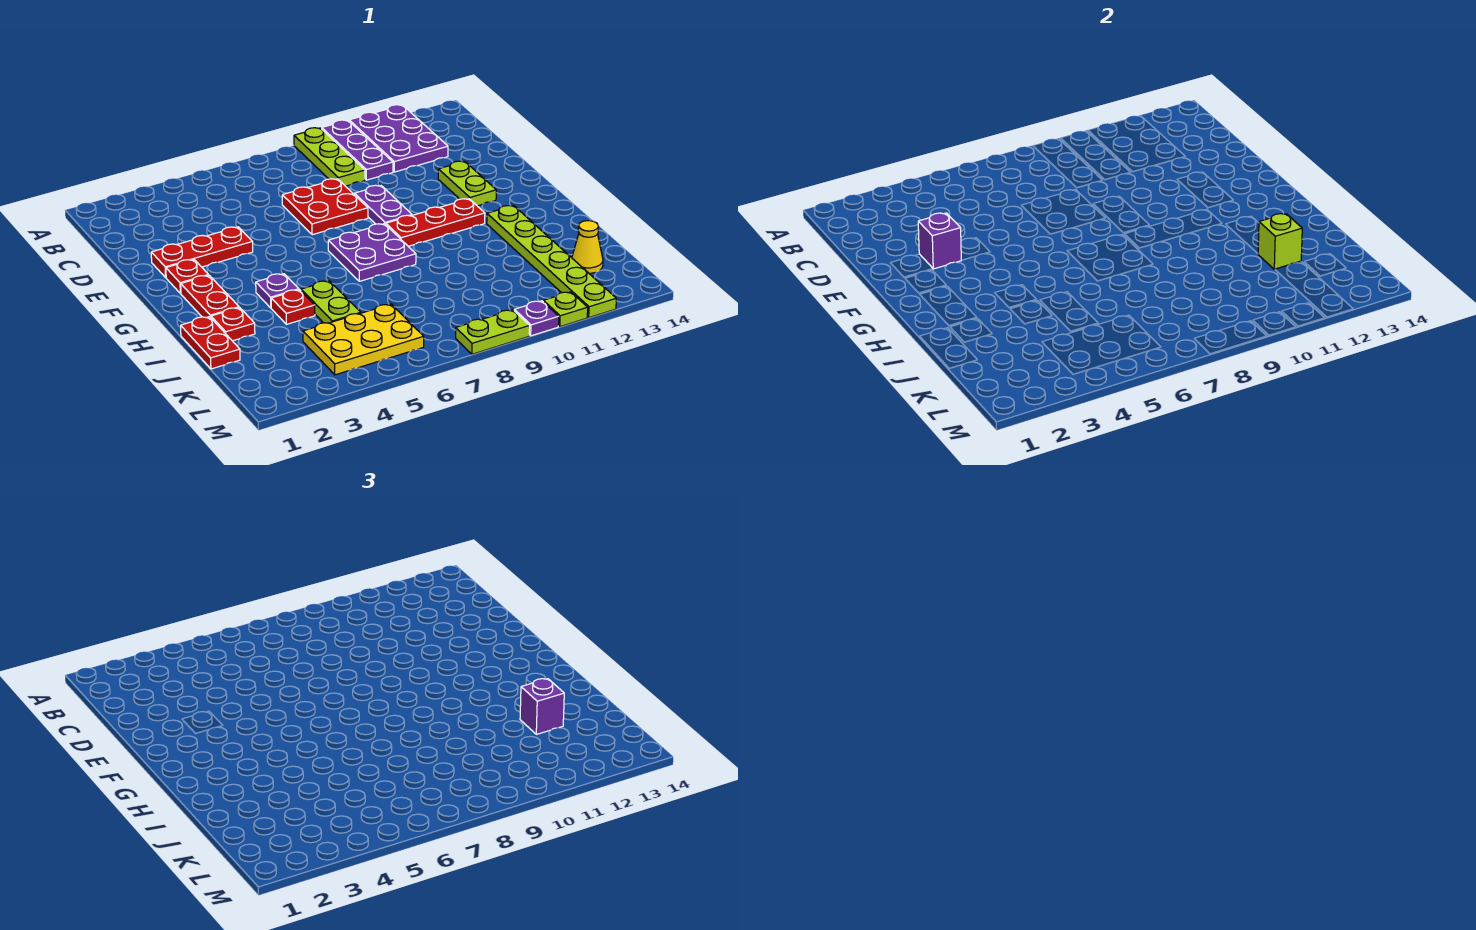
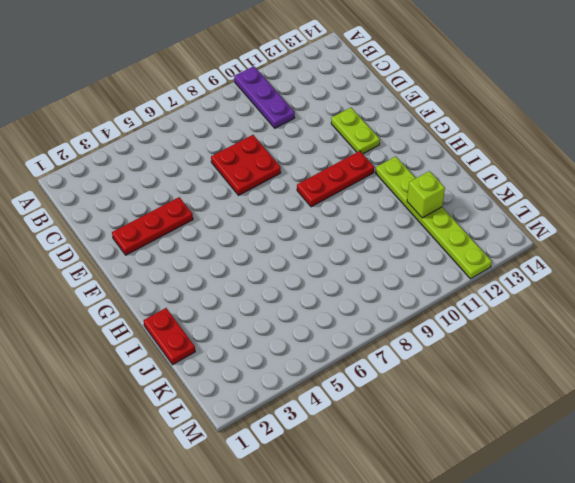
none -> lime 1x3 plate [294,128,365,186]
none -> purple 2x3 plate [349,105,448,172]
none -> purple 1x2 plate [354,185,412,225]

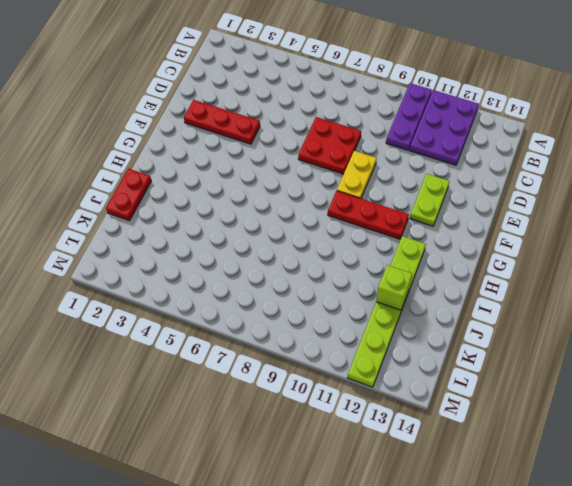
yellow 1x2 plate [337,151,377,198] -> purple 1x2 plate [354,185,412,225]
none -> lime 1x3 plate [294,128,365,186]
none -> red 1x1 plate [166,260,208,294]
none -> red 1x2 plate [181,275,239,318]

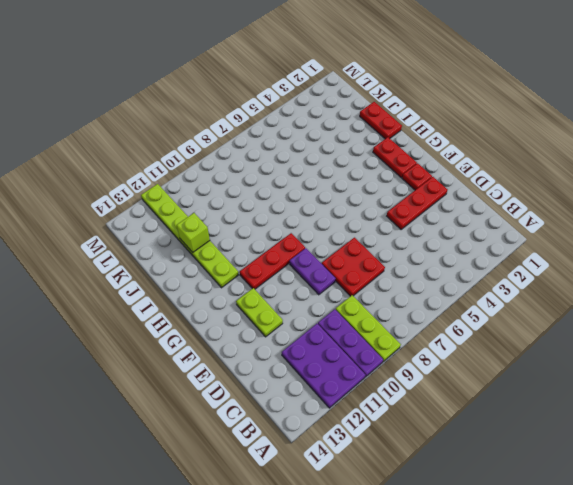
none -> purple 2x2 plate [328,224,416,281]
none -> purple 1x1 plate [256,274,299,308]
none -> red 1x1 plate [211,308,255,341]

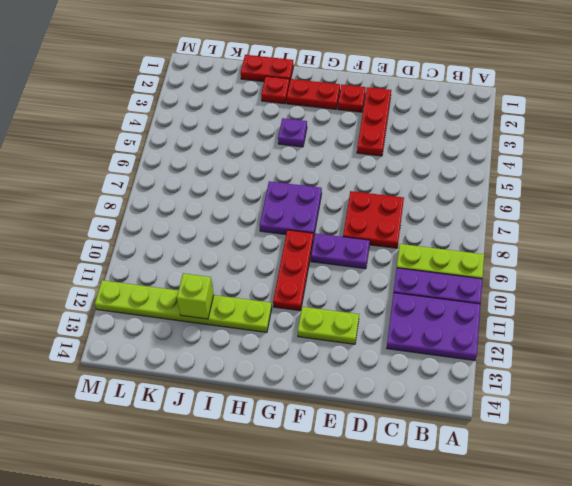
none -> red 1x1 plate [271,290,315,324]
none -> lime 1x2 plate [301,281,361,323]
none -> yellow 2x3 plate [303,304,424,375]

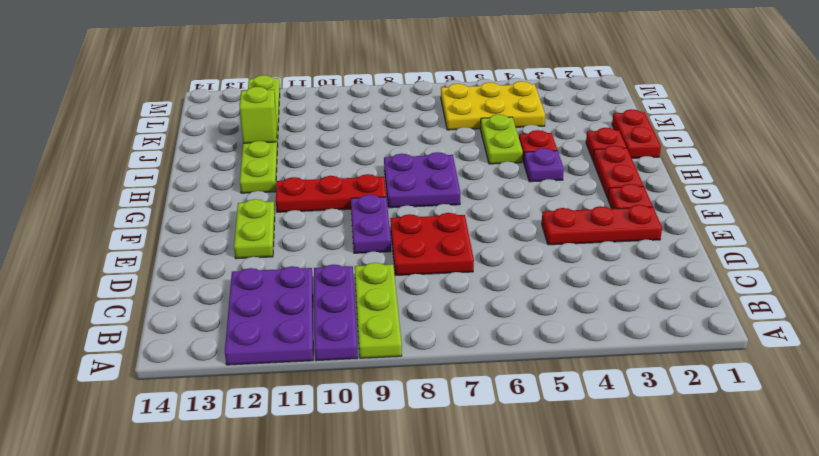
none -> yellow 1x1 cone [572,221,603,273]
none -> lime 1x2 plate [456,310,530,354]
none -> purple 1x1 plate [514,301,559,336]

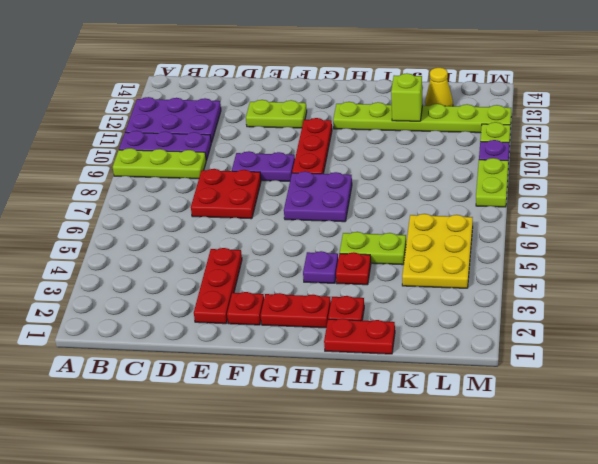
none -> purple 1x1 brick [918,213,961,269]
none -> purple 1x1 brick [520,679,564,734]

